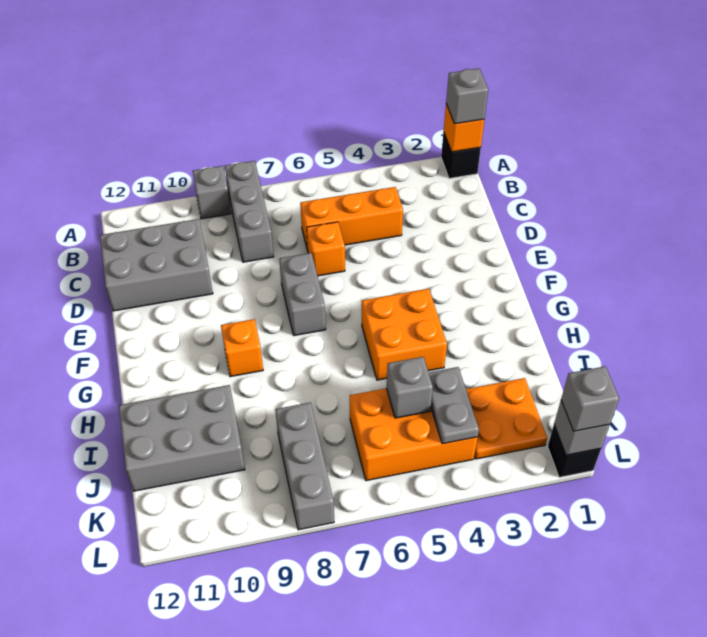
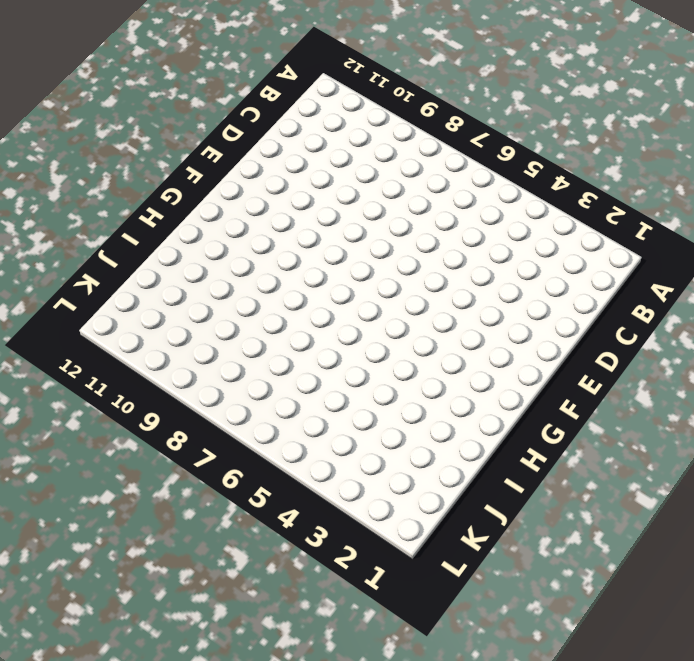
none -> black 1x1 brick [441,132,481,178]
none -> grey 1x3 brick [225,161,274,262]
none -> grey 1x1 brick [193,166,231,219]

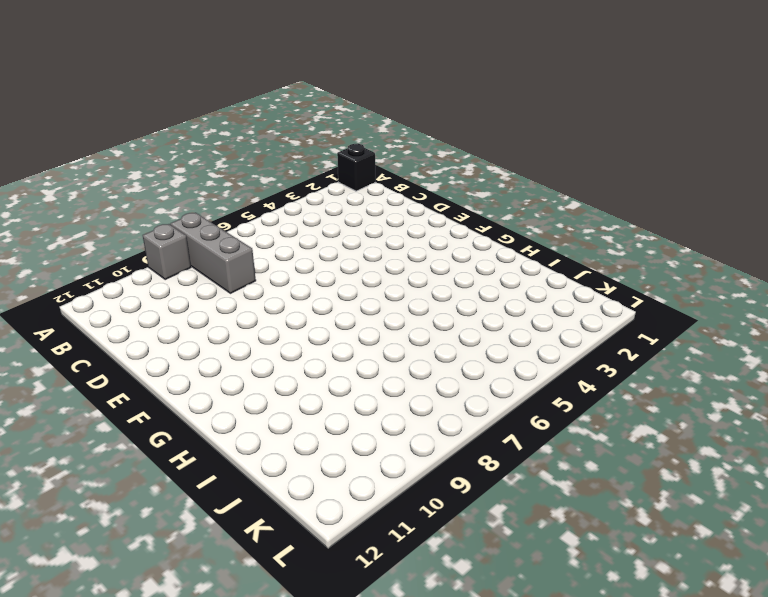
none -> orange 1x3 brick [300,187,403,250]
none -> grey 2x3 brick [100,219,213,311]
none -> orange 1x1 brick [307,222,345,276]

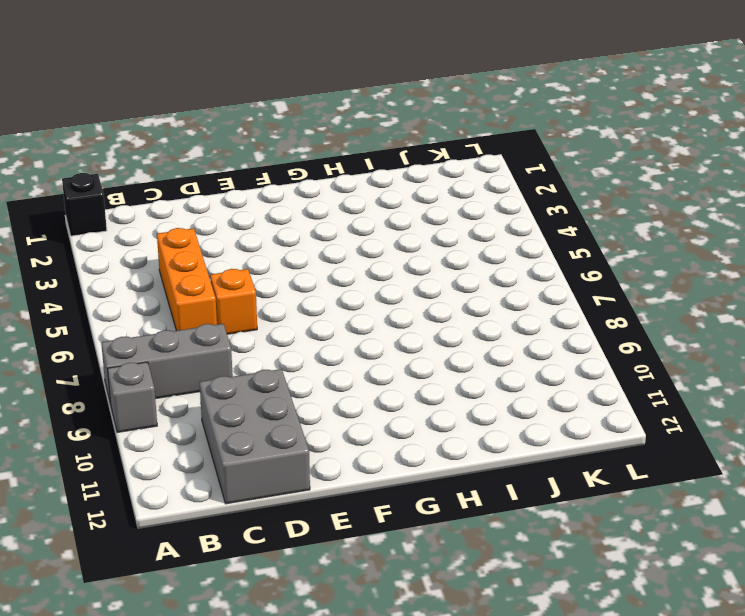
none -> grey 1x2 brick [279,253,326,336]
none -> orange 2x2 brick [362,289,447,380]
none -> orange 1x1 brick [221,319,263,377]

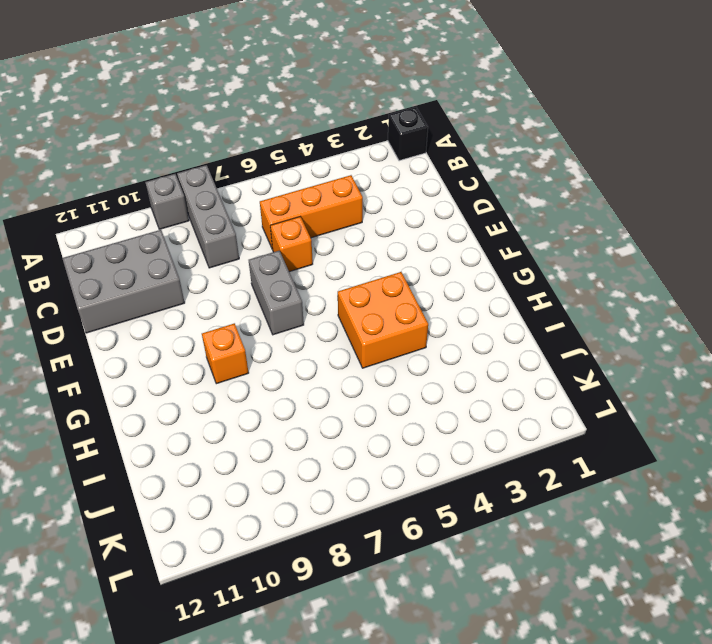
none -> grey 2x3 brick [119,385,245,491]
none -> orange 2x2 plate [466,378,547,459]
none -> orange 2x3 brick [350,388,478,481]

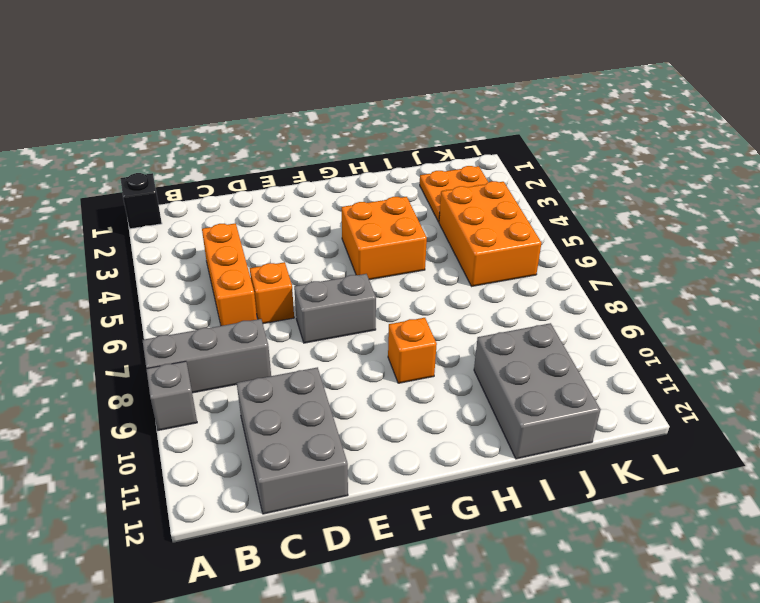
none -> grey 1x3 brick [275,402,334,530]
none -> black 1x1 brick [548,425,601,477]
none -> orange 1x1 brick [444,104,484,152]

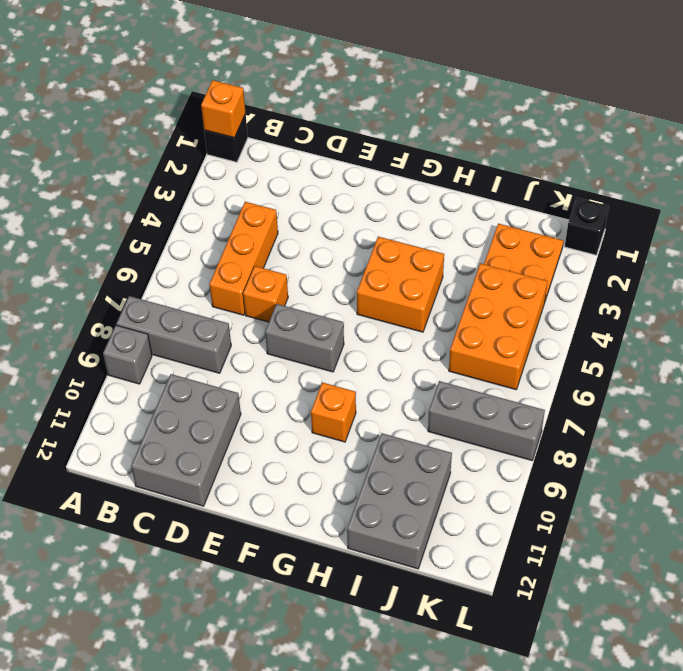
none -> grey 1x2 plate [429,367,479,444]
none -> grey 1x1 brick [387,357,433,418]
none -> grey 1x1 brick [554,401,610,455]

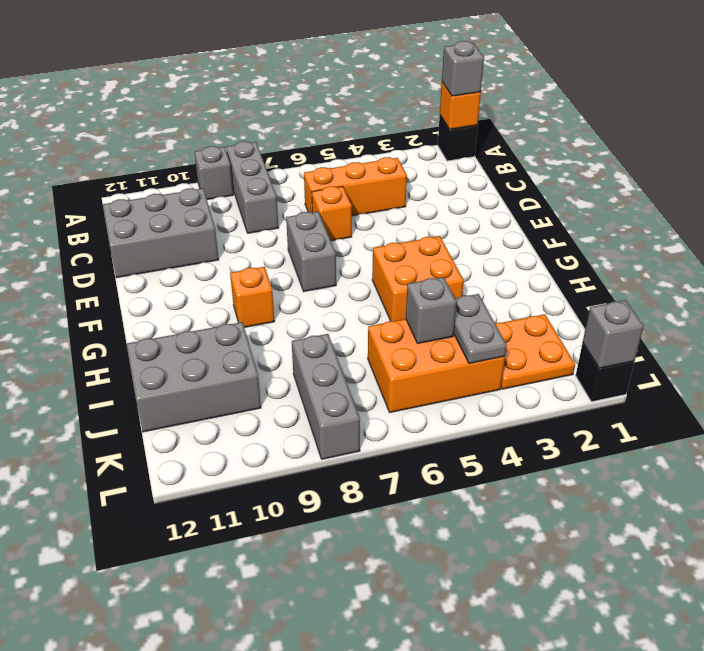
none -> grey 1x1 brick [561,366,619,431]

